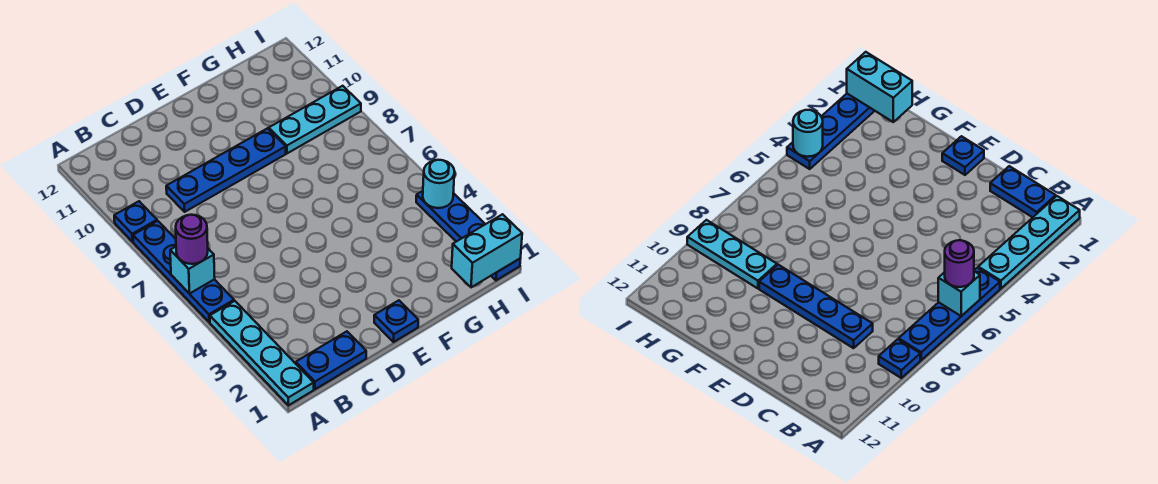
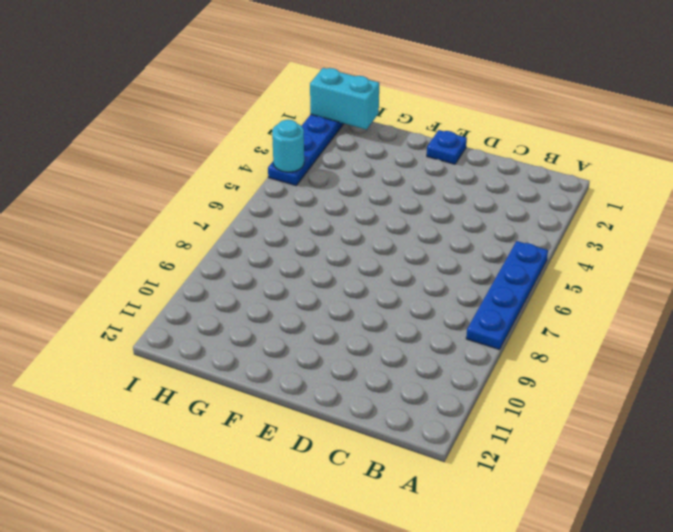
none -> cyan 1x4 plate [210,301,314,405]
none -> blue 1x1 plate [114,201,157,242]
none -> blue 1x2 plate [296,331,366,389]

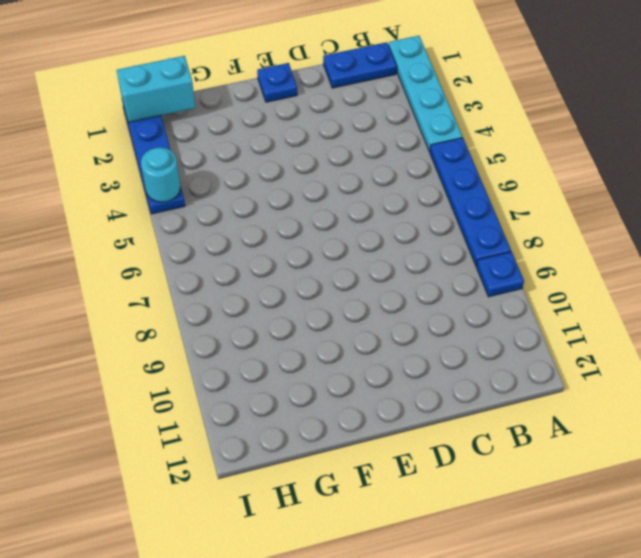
none -> blue 1x4 plate [166,128,286,212]
none -> cyan 1x3 plate [269,86,361,153]
none -> cyan 1x1 brick [170,247,215,294]

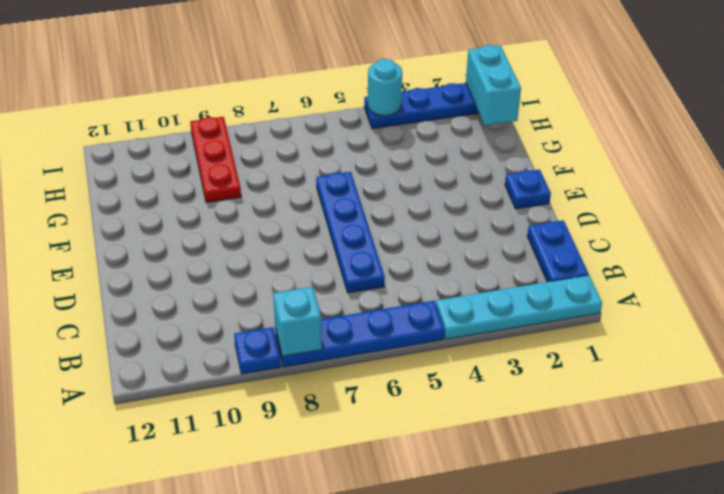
cyan 1x1 brick [273,287,322,356] -> cyan 1x1 brick moved to [170,247,215,294]
blue 1x4 plate [316,172,385,293] -> blue 1x4 plate moved to [166,128,286,212]
red 1x3 plate [190,117,241,203] -> cyan 1x3 plate [269,86,361,153]
none -> purple 1x1 round brick [176,215,208,264]

